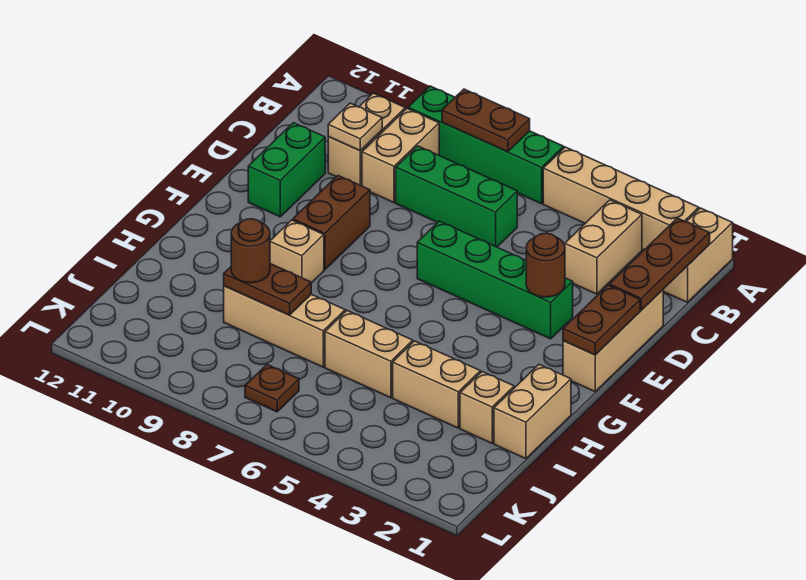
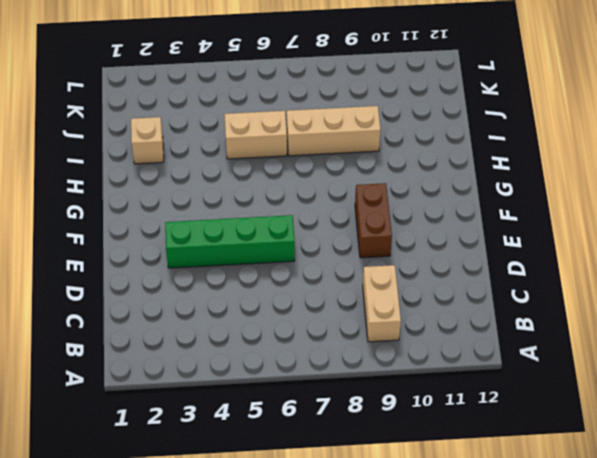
none -> tan 1x2 brick [663,208,733,302]
none -> tan 1x4 brick [543,147,699,250]
none -> green 1x4 brick [408,86,564,204]

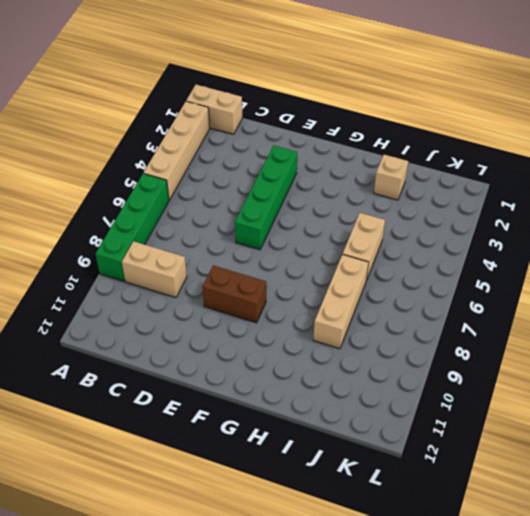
none -> tan 1x2 brick [565,200,642,294]
none -> tan 1x2 brick [328,93,405,186]
none -> green 1x3 brick [396,146,517,247]

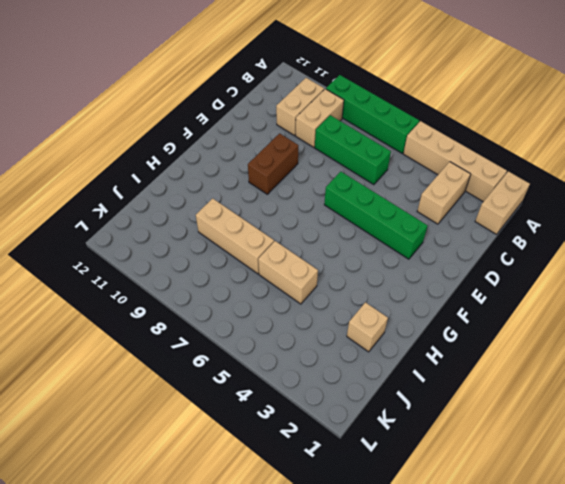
none -> tan 1x3 brick [563,290,663,392]
none -> green 1x2 brick [248,123,325,217]
none -> tan 1x1 brick [270,220,324,283]

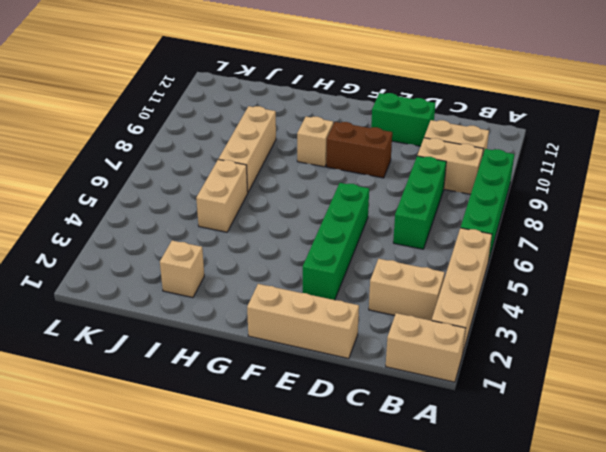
none -> tan 1x2 brick [494,365,571,459]
none -> tan 1x2 brick [393,341,480,428]
none -> brown 1x1 plate [245,365,299,412]

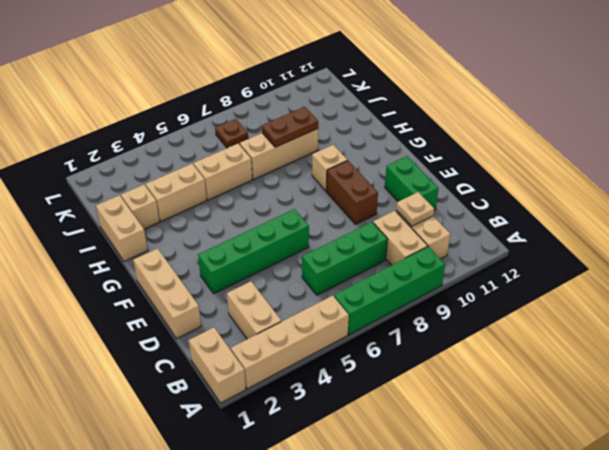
none -> brown 1x2 plate [442,89,530,152]
none -> brown 1x3 plate [609,218,710,310]
none -> brown 1x2 plate [563,285,640,355]

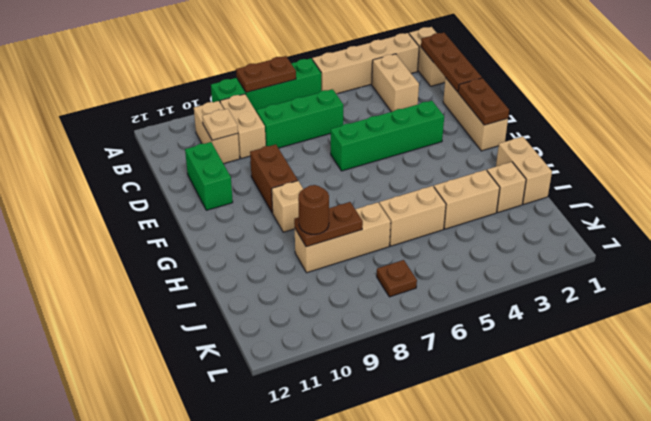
none -> brown 1x1 round brick [526,233,565,297]

